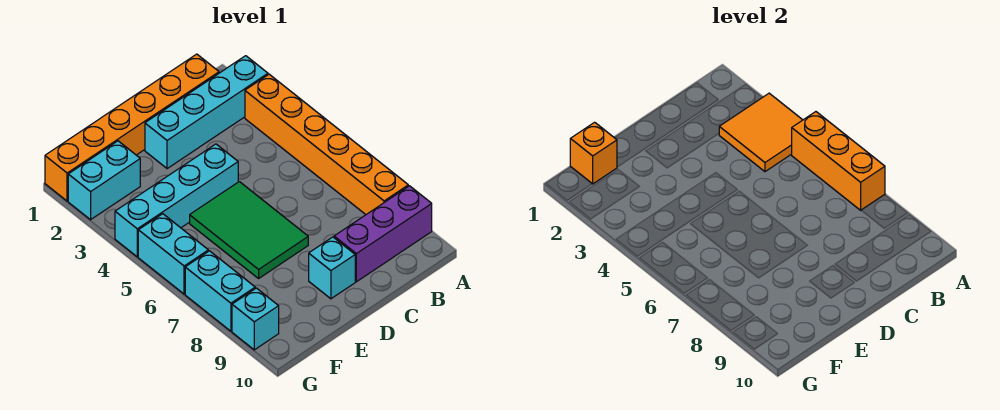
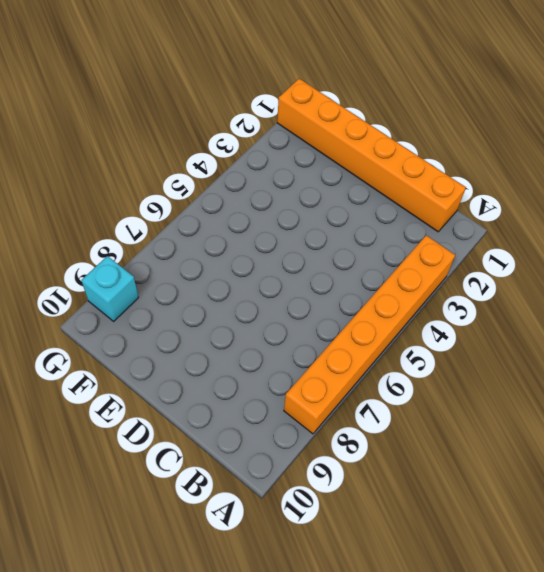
none -> cyan 1x4 brick [145,56,268,169]
none -> purple 1x3 brick [334,186,432,282]
none -> cyan 1x4 brick [115,144,238,257]

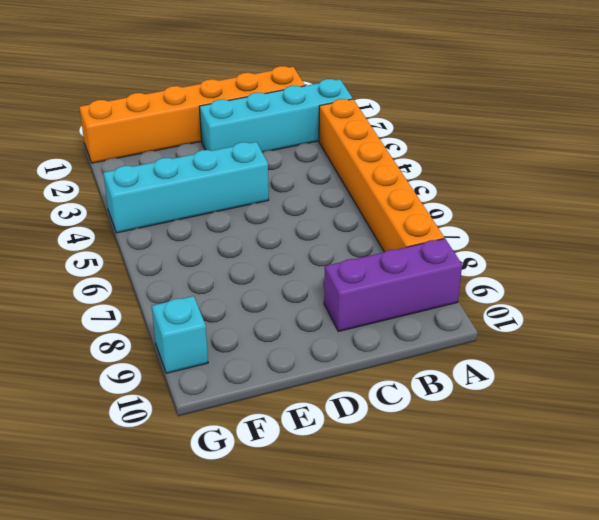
none -> green 2x3 tile [190,182,308,278]
none -> cyan 1x1 brick [309,237,355,299]
none -> cyan 1x2 brick [68,141,140,220]

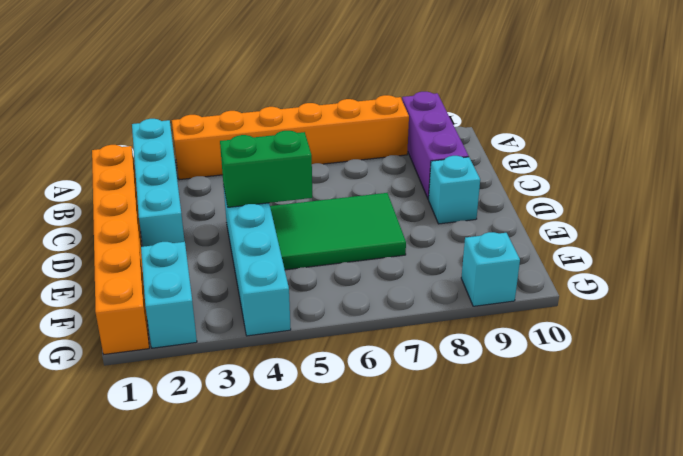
green 1x2 brick [220,131,312,207] -> none
none -> cyan 1x2 brick [138,214,208,294]
none -> cyan 1x2 brick [185,251,255,331]
none -> orange 2x2 tile [719,93,802,172]

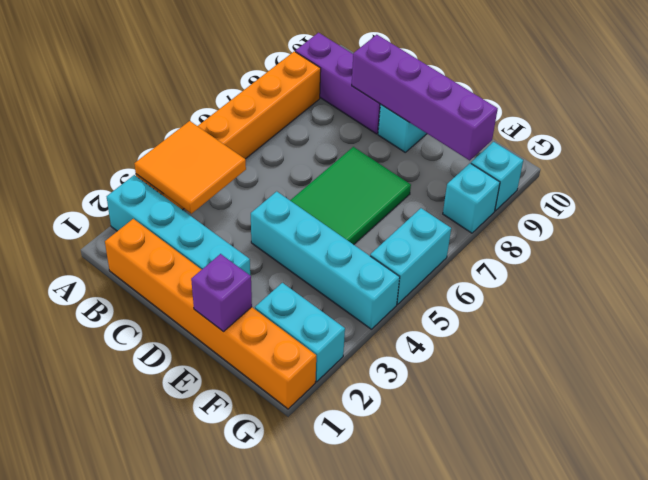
purple 1x4 brick [352,35,498,161] -> none
purple 1x1 brick [191,254,252,332] -> none
cyan 1x1 brick [443,163,500,233] -> cyan 1x2 brick [185,251,255,331]
none -> orange 1x3 brick [792,112,885,210]
none -> orange 1x1 brick [570,122,617,184]

